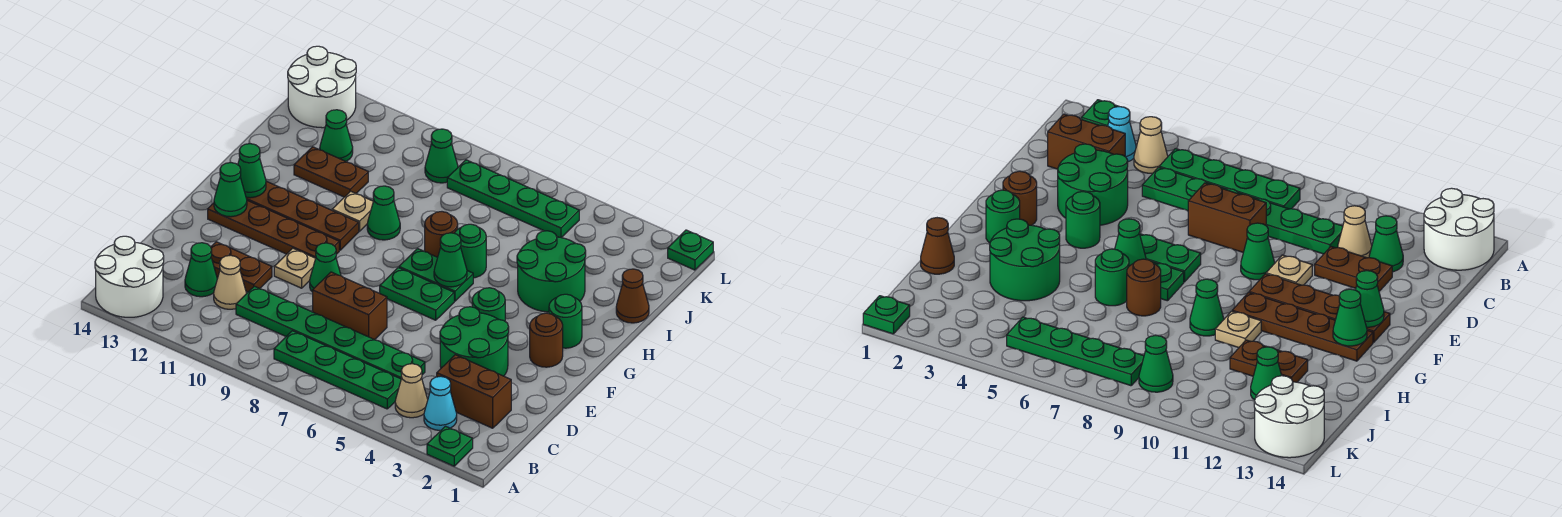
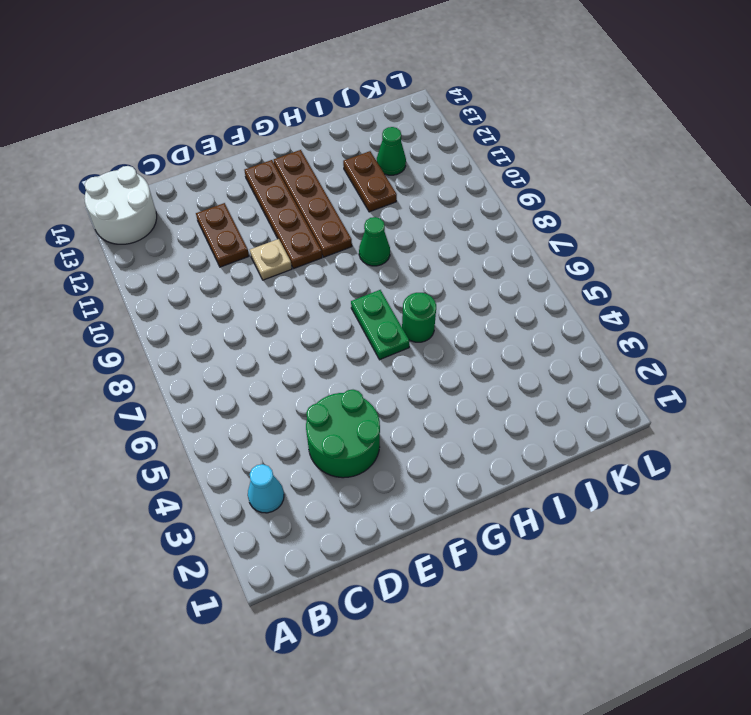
none -> green 1x1 plate [427,426,473,466]
none -> tan 1x1 cone [395,364,428,418]
none -> green 1x4 plate [274,331,401,409]
none -> brown 1x2 brick [437,355,511,428]

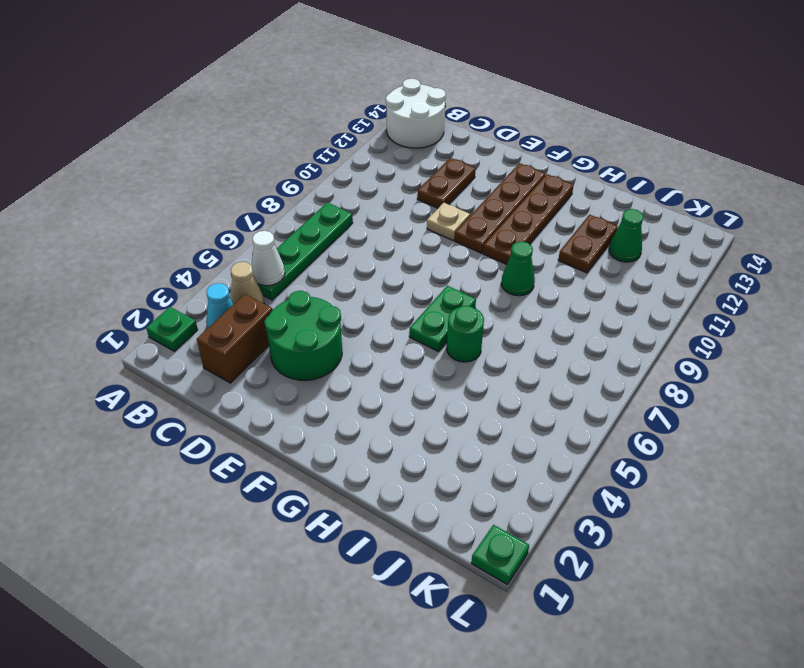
white 1x1 cone [251,231,285,286] -> none
none -> green 1x6 plate [236,286,425,379]
none -> tan 1x1 cone [214,255,246,309]
none -> green 1x1 cone [185,243,217,297]
none -> brown 1x2 brick [313,272,387,340]

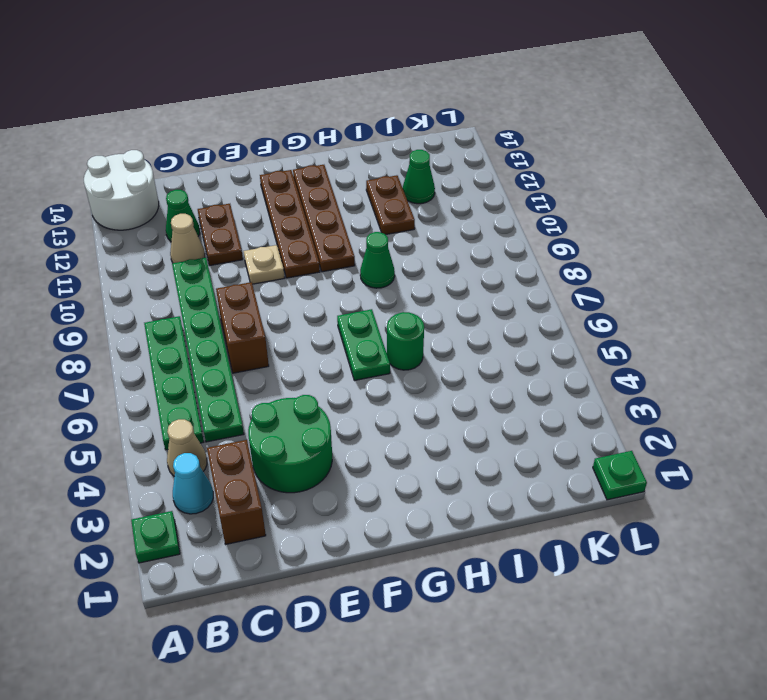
none -> green 1x1 cone [310,243,341,292]
none -> brown 1x1 round brick [530,313,563,367]
none -> green 1x1 round brick [472,288,505,321]
none -> green 1x2 plate [380,268,454,320]

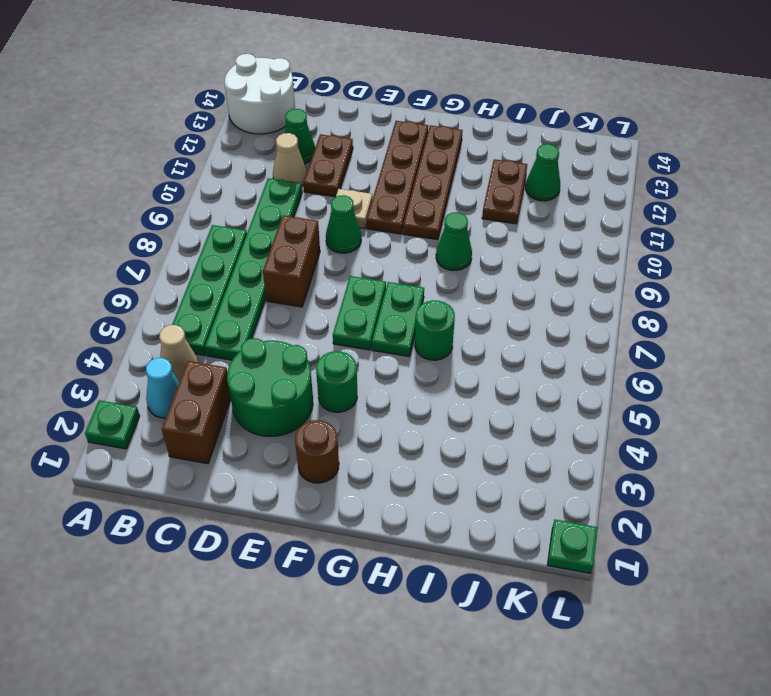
none -> green 1x1 round brick [549,294,582,348]
none -> green 2x2 round brick [517,231,586,312]
none -> brown 1x1 round brick [425,212,458,257]
none -> tan 1x1 plate [332,191,373,231]

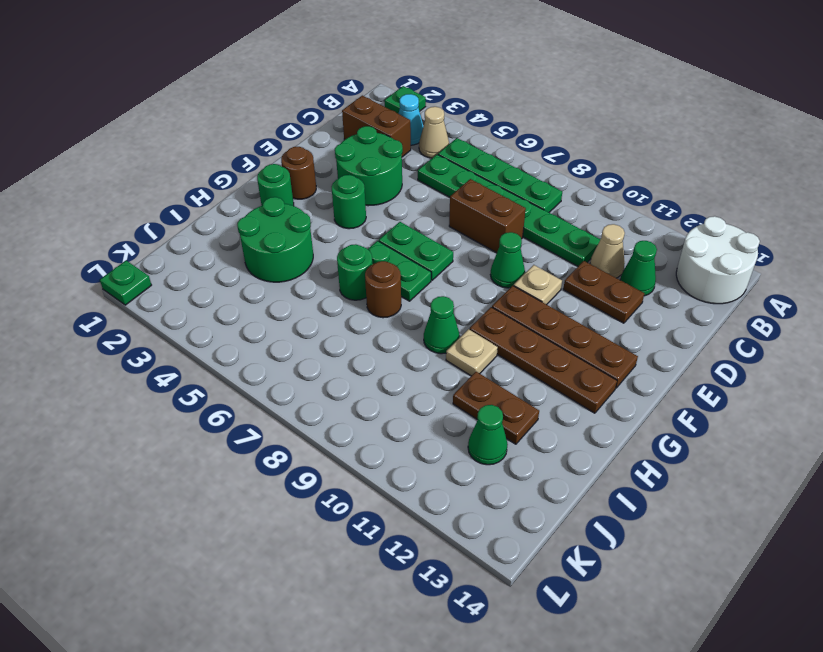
none -> brown 1x1 cone [616,269,649,323]
none -> green 1x4 plate [447,160,579,238]
none -> green 1x1 cone [425,129,458,183]
none -> white 2x2 round brick [288,46,356,128]

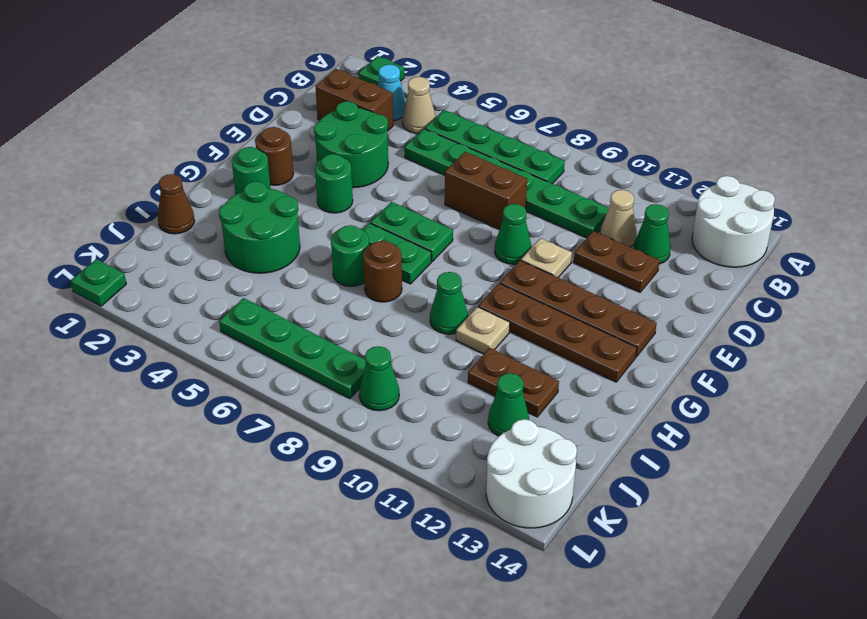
none -> green 1x1 cone [214,163,247,217]
none -> green 1x1 cone [434,233,467,287]
none -> green 1x1 cone [238,144,266,198]

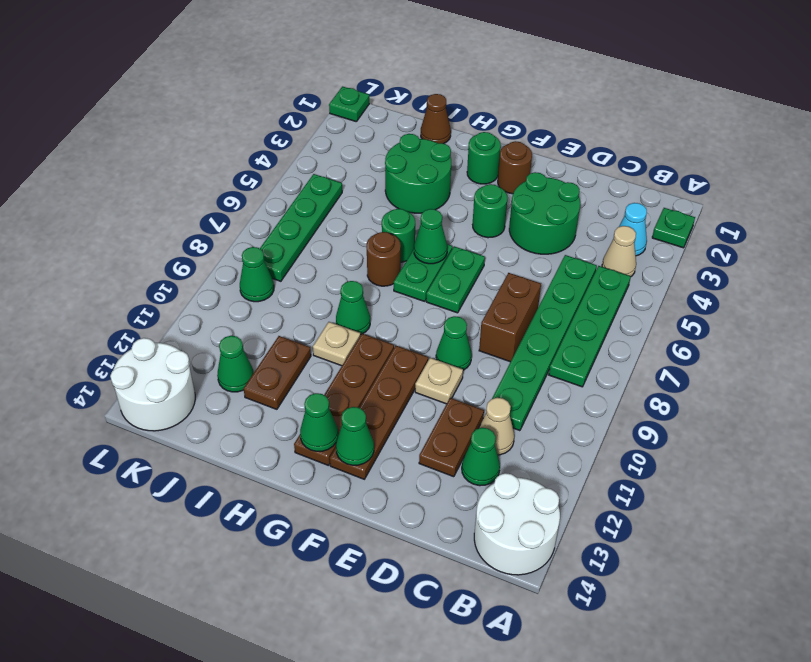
none -> brown 1x2 brick [437,355,511,428]

